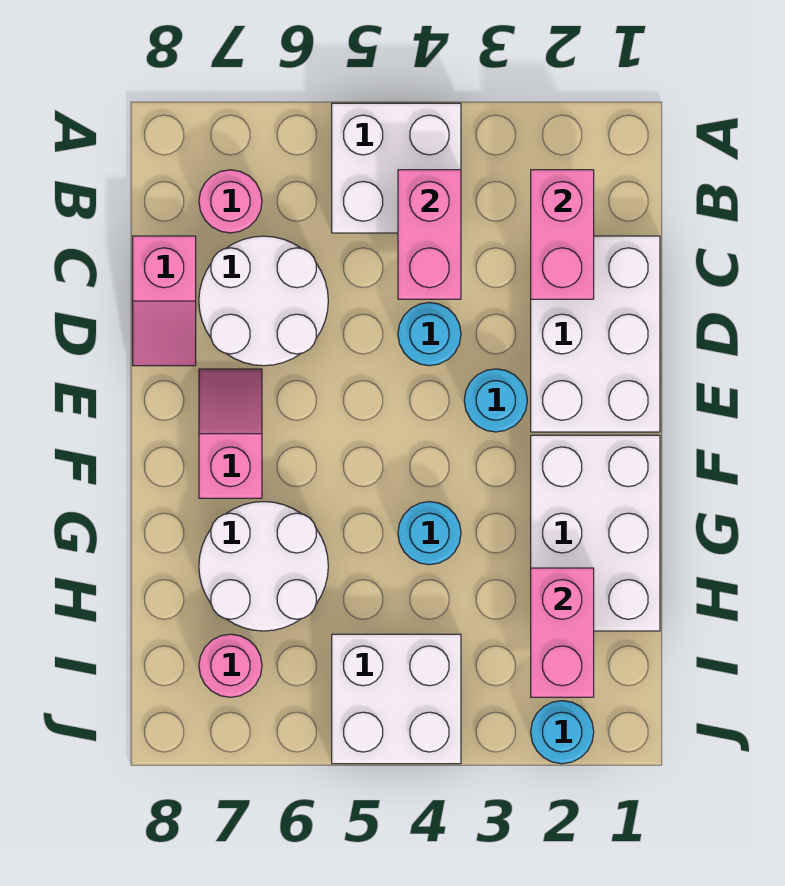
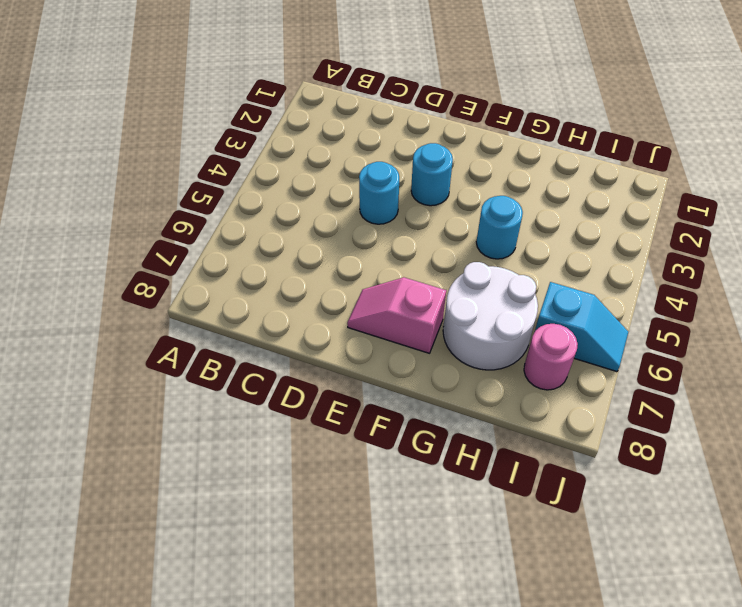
cyan 1x2 slope [535,282,628,372] -> none
none -> white 2x2 brick [332,103,461,233]
none -> pink 1x1 round brick [199,170,262,233]
none -> white 2x3 brick [531,236,660,432]

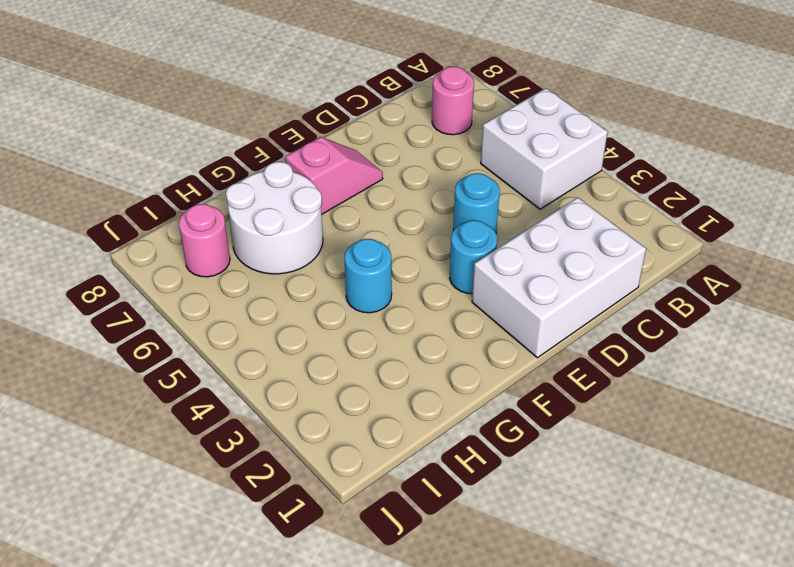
none -> white 2x2 round brick [199,236,328,366]
none -> pink 1x2 slope [133,236,196,366]
none -> white 2x3 brick [531,435,660,631]

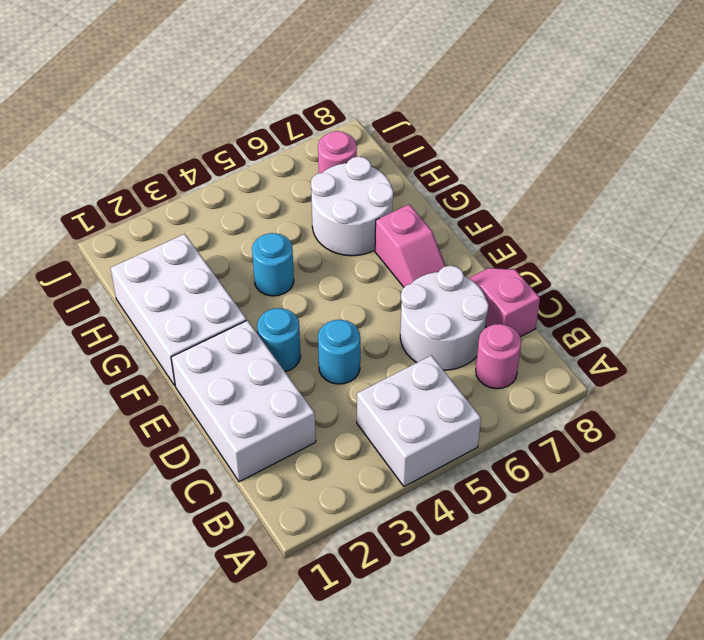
none -> white 2x2 brick [332,634,461,764]
none -> cyan 1x1 round brick [531,701,594,764]
none -> pink 1x2 brick [531,170,594,299]

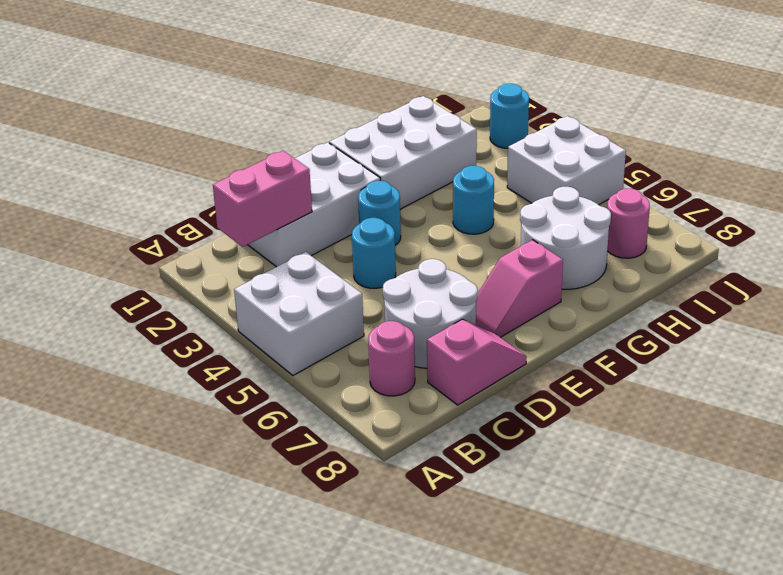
none -> pink 1x2 brick [398,170,461,299]
none -> pink 1x2 brick [531,568,594,697]

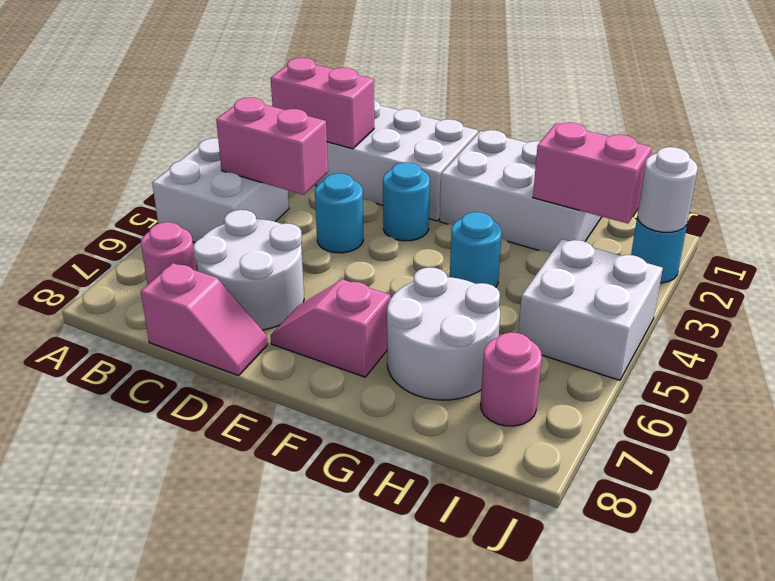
white 1x1 round brick [637,147,698,232] -> none

